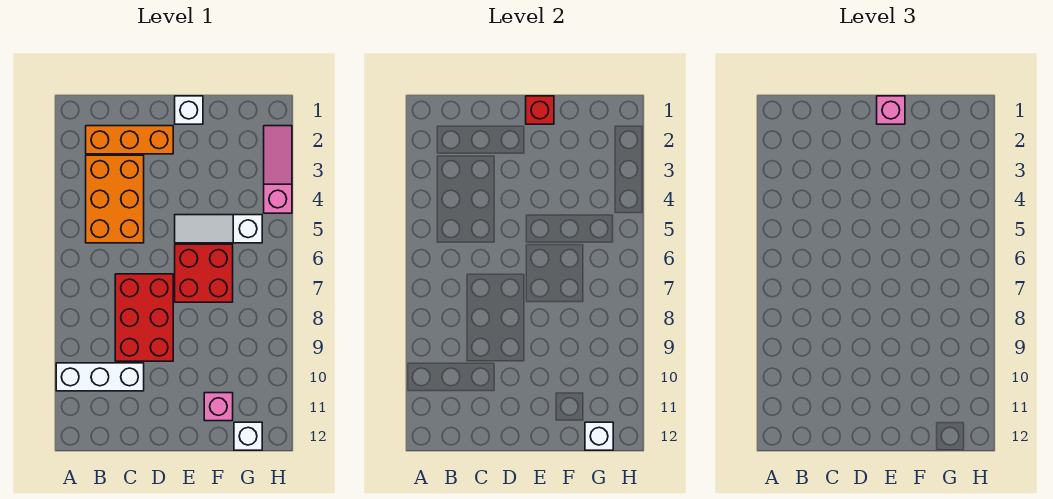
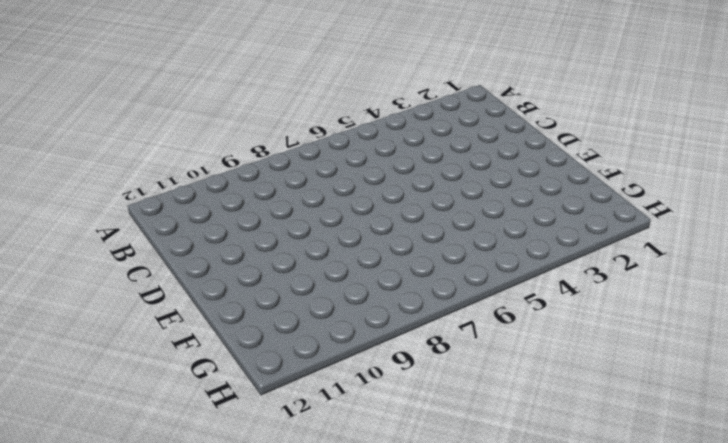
none -> white 1x3 brick [56,363,144,391]
none -> orange 1x3 brick [86,126,173,154]
none -> orange 2x3 brick [86,155,144,243]

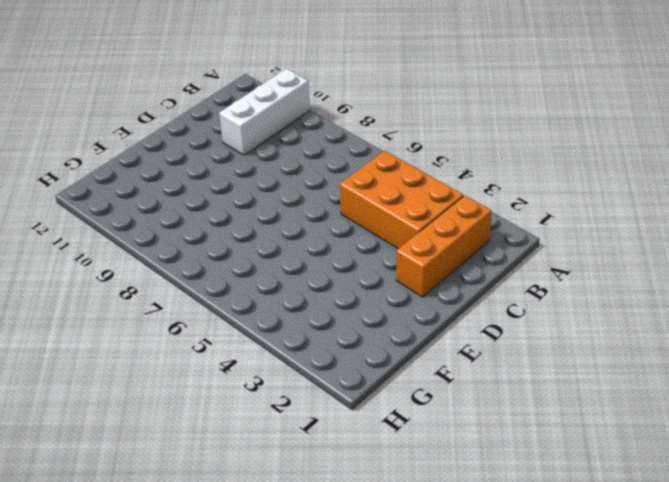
none -> red 2x3 brick [115,274,173,361]
none -> white 1x1 brick [175,96,203,124]
none -> white 1x3 slope [175,215,262,243]

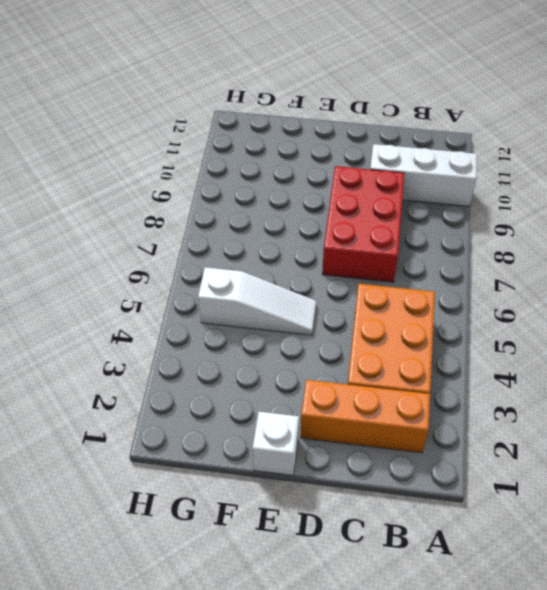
none -> red 2x2 brick [175,244,233,302]
none -> pink 1x1 brick [204,393,233,421]
none -> white 1x1 brick [234,422,262,450]

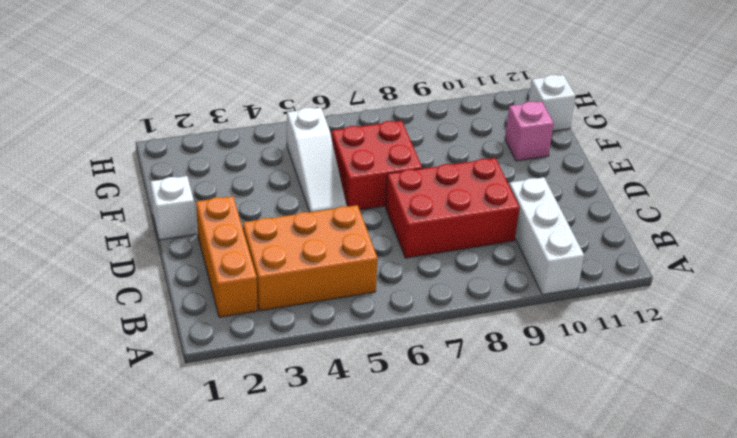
none -> pink 1x3 slope [264,126,292,213]
none -> red 1x1 brick [526,96,554,124]
none -> white 1x1 brick [585,422,613,450]

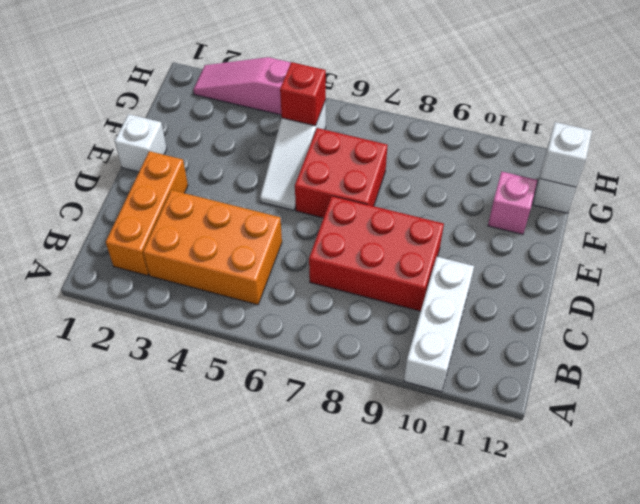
red 1x1 brick [280,62,326,126] -> red 1x1 brick moved to [526,96,554,124]
none -> pink 1x1 brick [877,96,905,124]

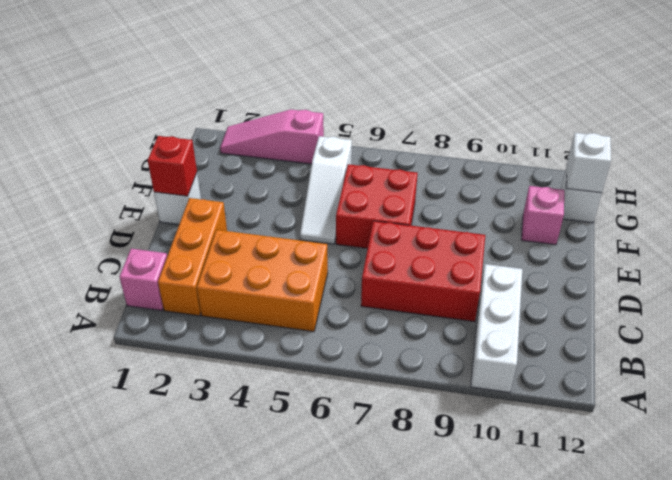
pink 1x1 brick [119,249,167,311] -> pink 1x1 brick moved to [877,96,905,124]

